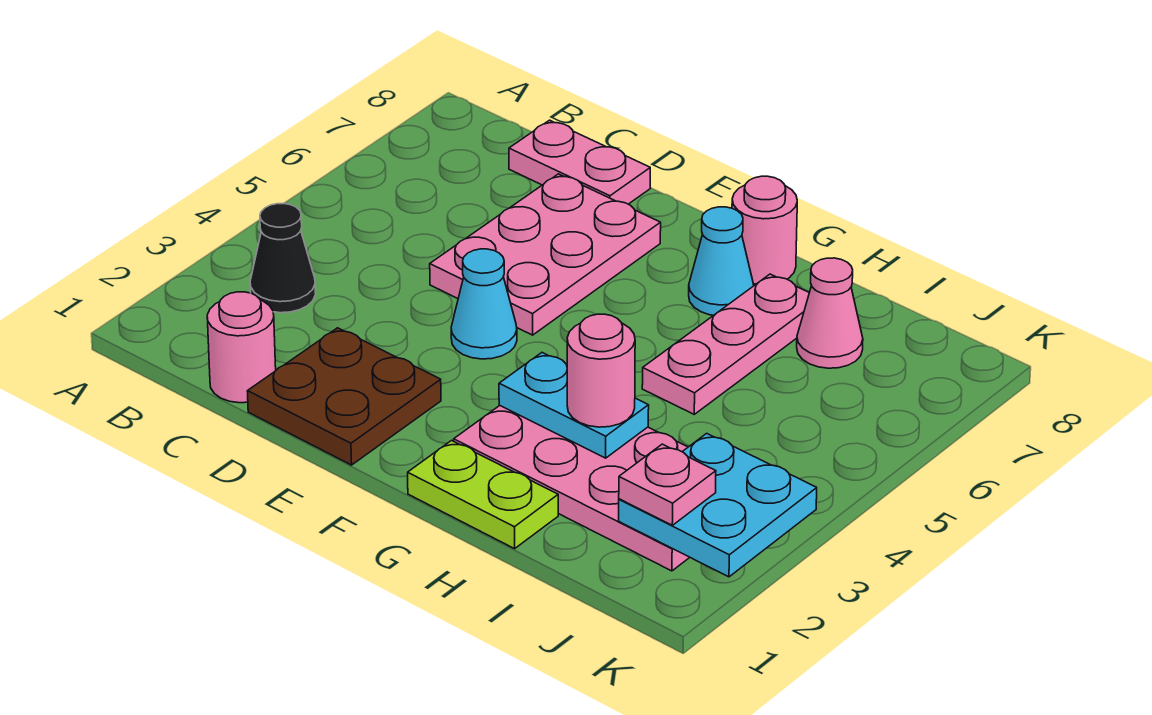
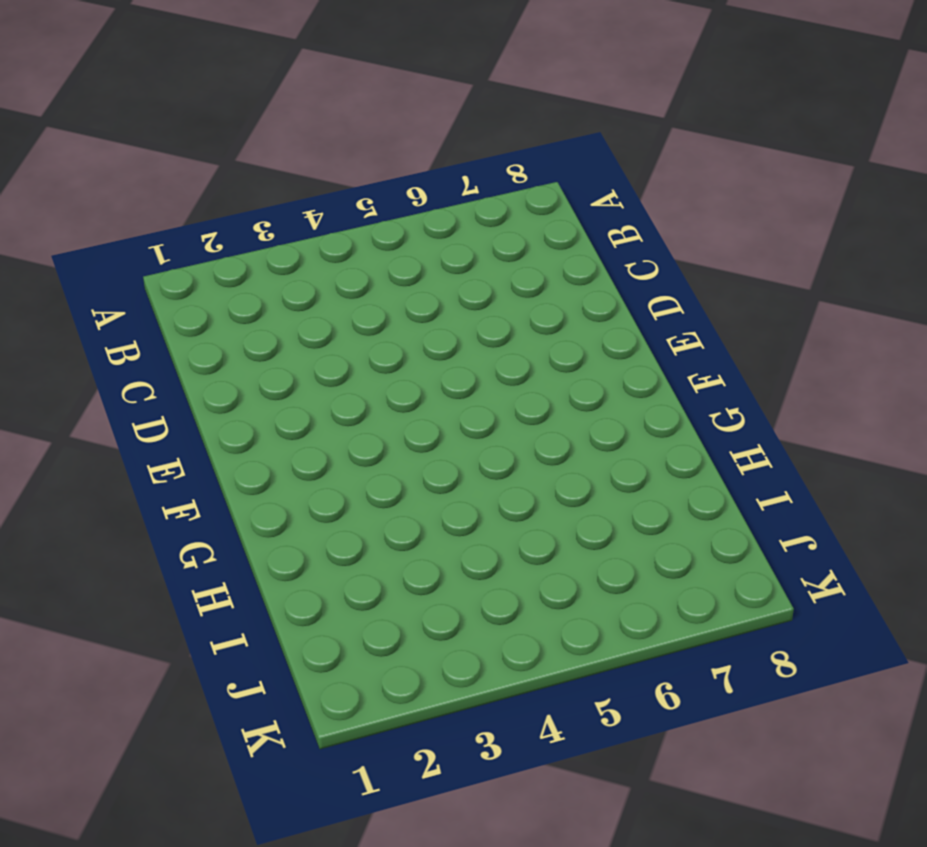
none -> black 1x1 cone [250,204,316,313]
none -> pink 1x1 round brick [207,292,276,403]
none -> pink 1x2 plate [509,120,650,204]

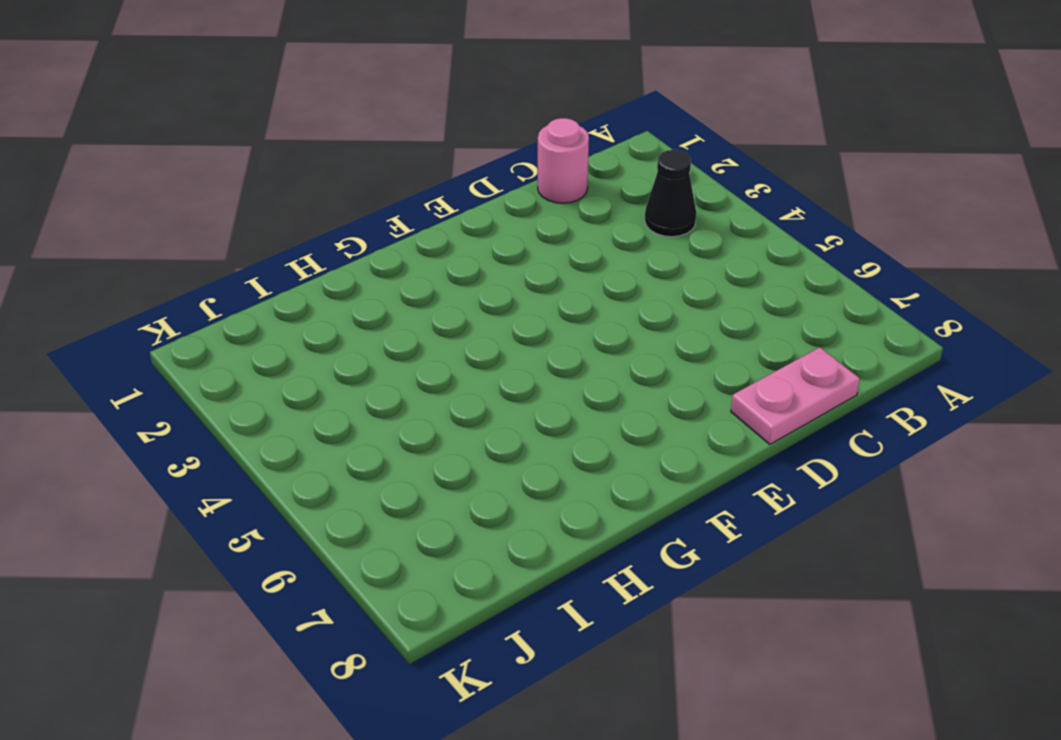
none -> brown 2x2 plate [248,328,441,465]
none -> pink 2x3 plate [430,174,661,335]
none -> cyan 1x1 cone [451,249,517,359]

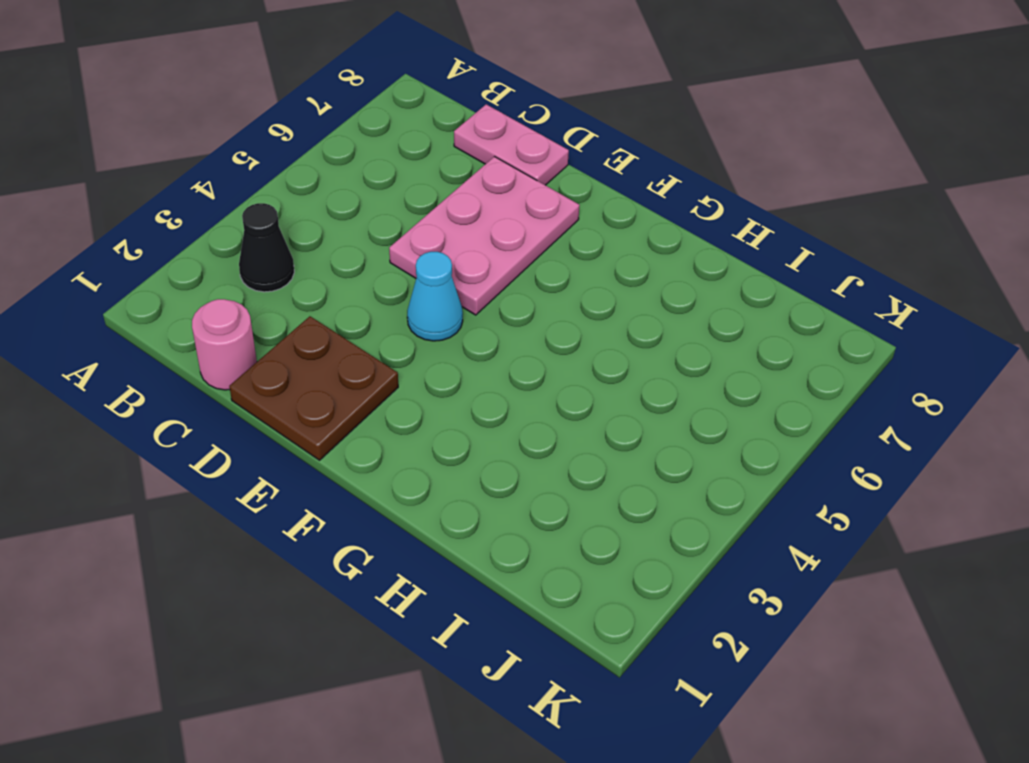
none -> lime 1x2 plate [408,441,558,549]
none -> pink 2x4 plate [454,406,690,571]
none -> cyan 1x1 cone [689,207,754,315]

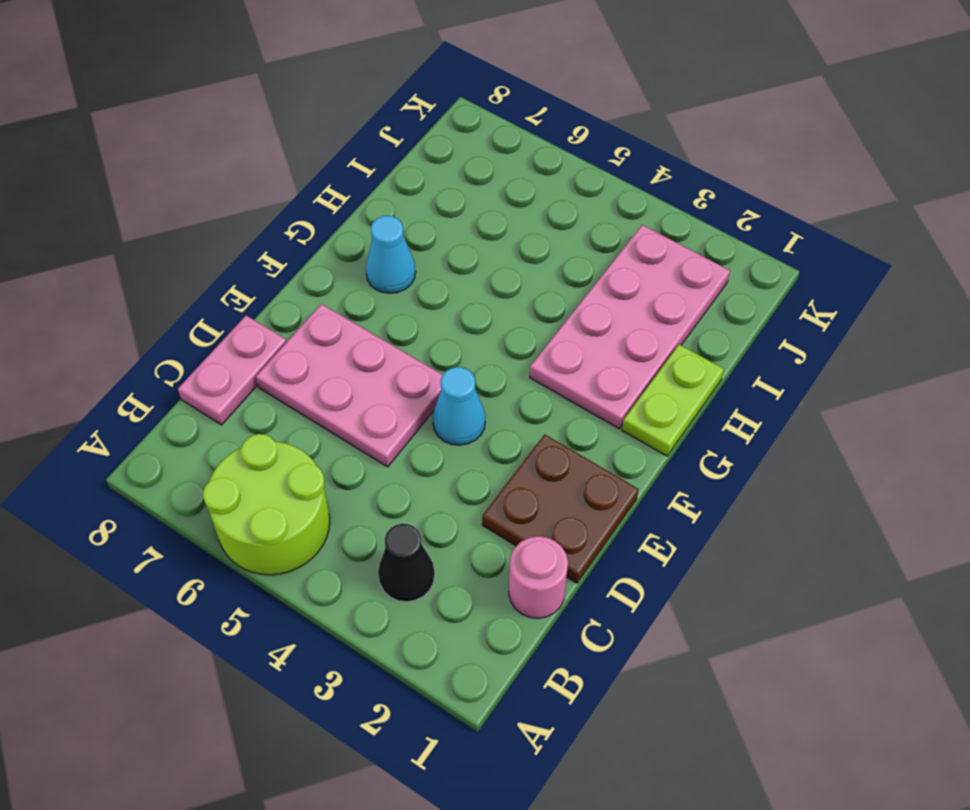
lime 2x2 round brick [203,434,330,575] -> none
none -> pink 1x1 round brick [732,176,797,284]
none -> pink 1x3 plate [642,274,809,414]
none -> pink 1x1 cone [797,258,863,368]

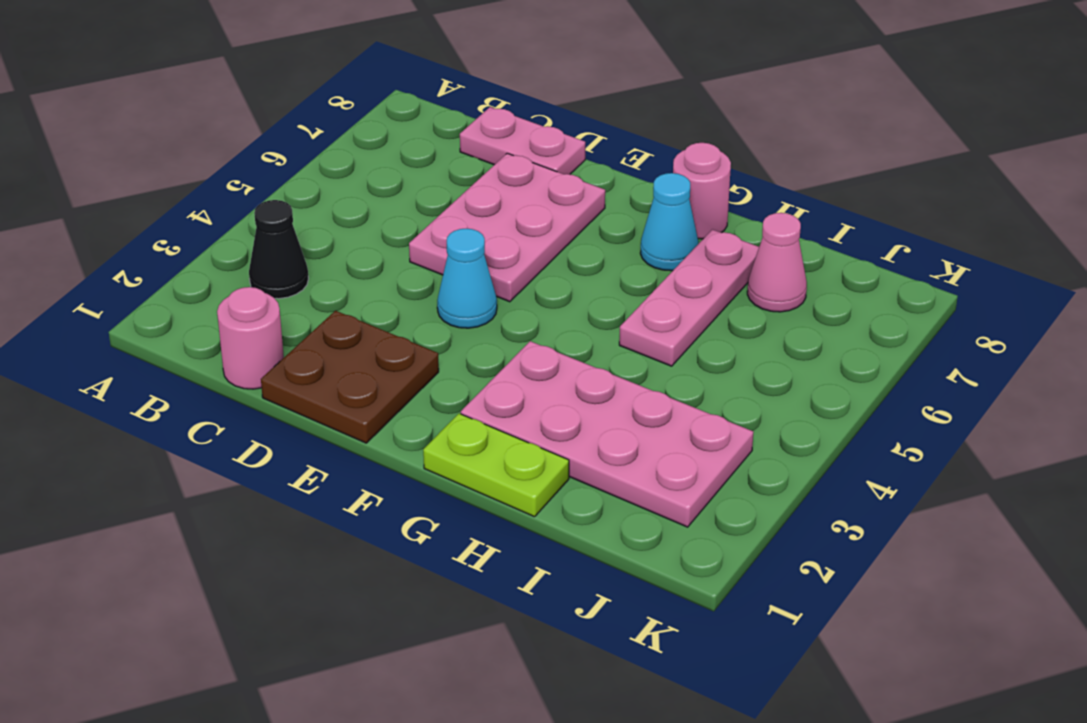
none -> cyan 1x2 plate [499,353,649,458]
none -> cyan 2x2 plate [619,433,817,577]
none -> pink 1x1 round brick [567,314,635,427]

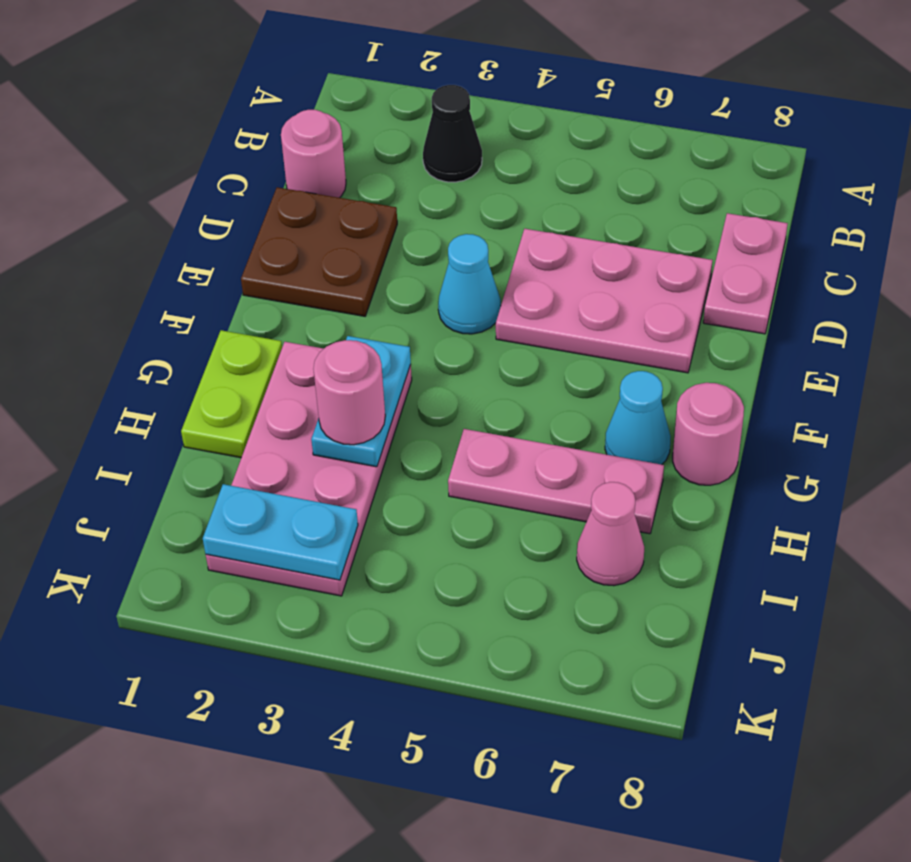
cyan 1x2 plate [203,484,358,580] -> cyan 2x2 plate [619,433,817,577]
none -> pink 1x1 plate [619,444,716,525]

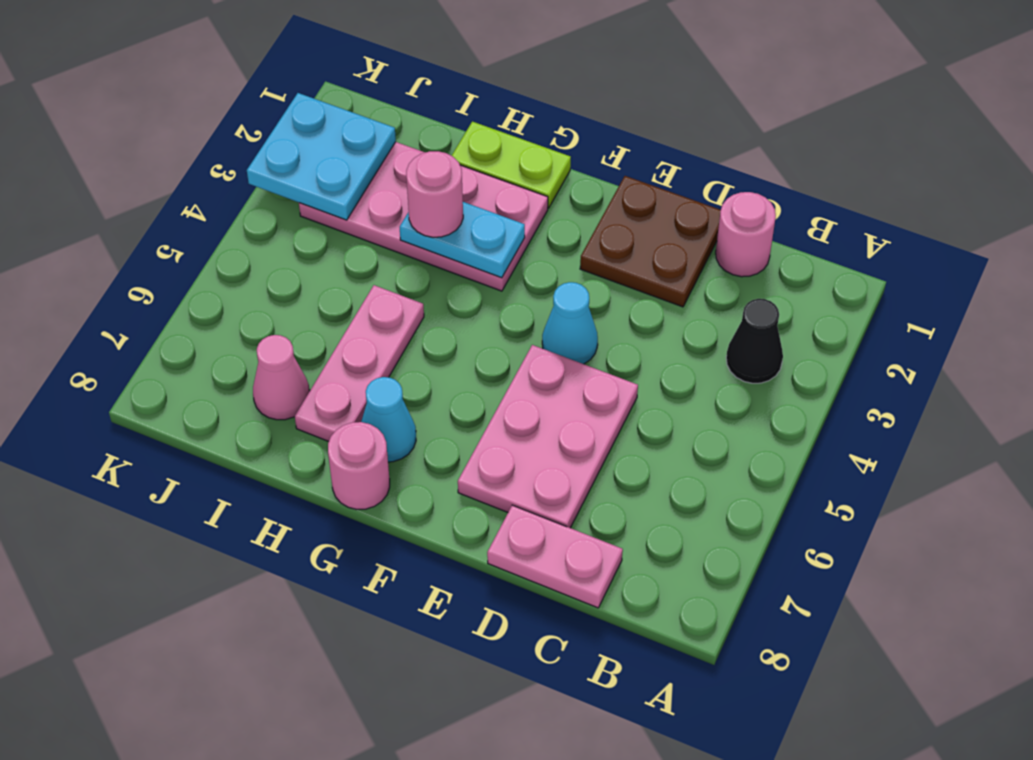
none -> pink 1x1 plate [619,444,716,525]

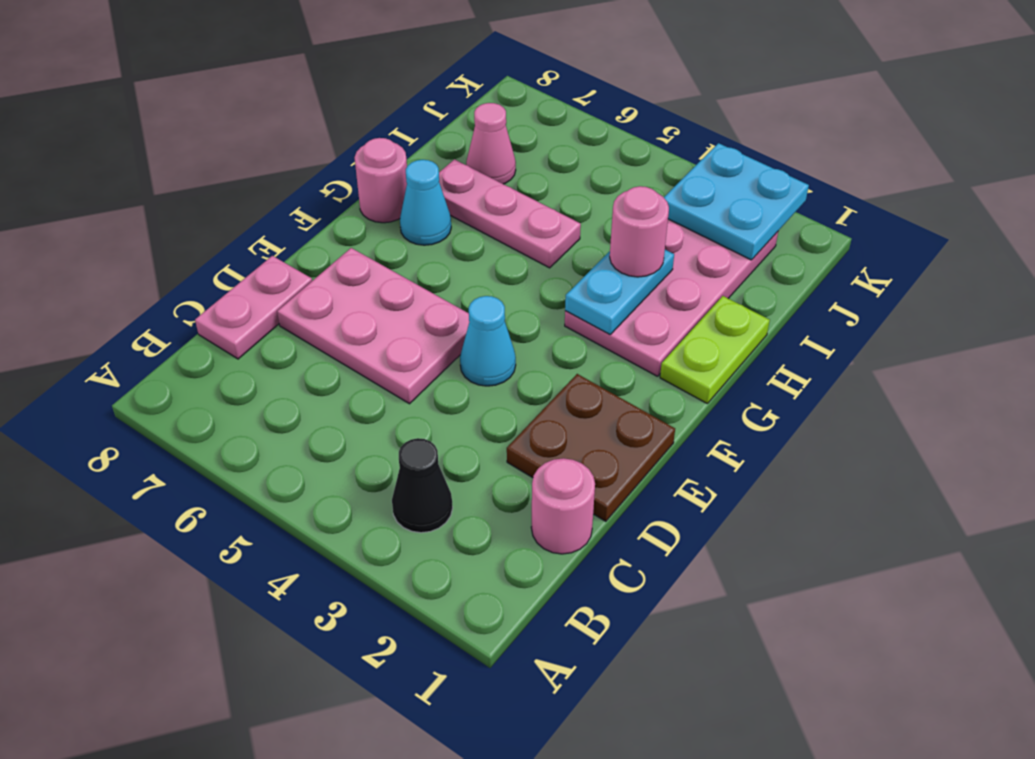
none -> pink 1x1 plate [619,444,716,525]

